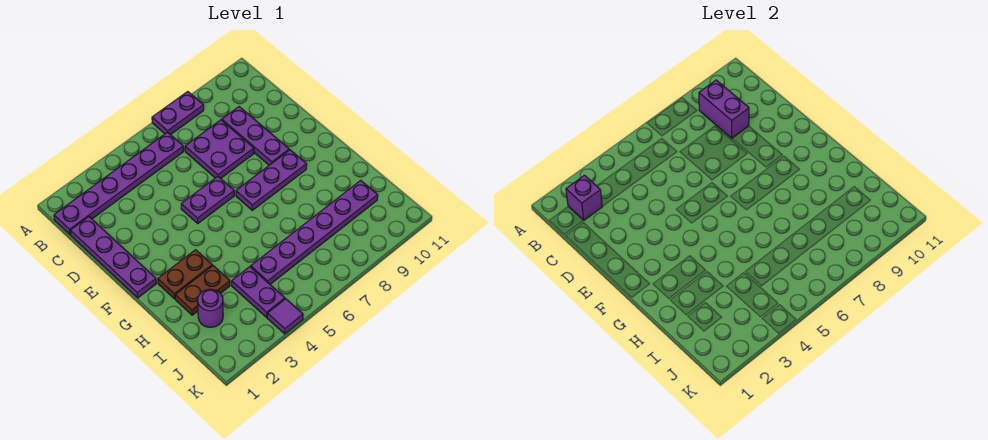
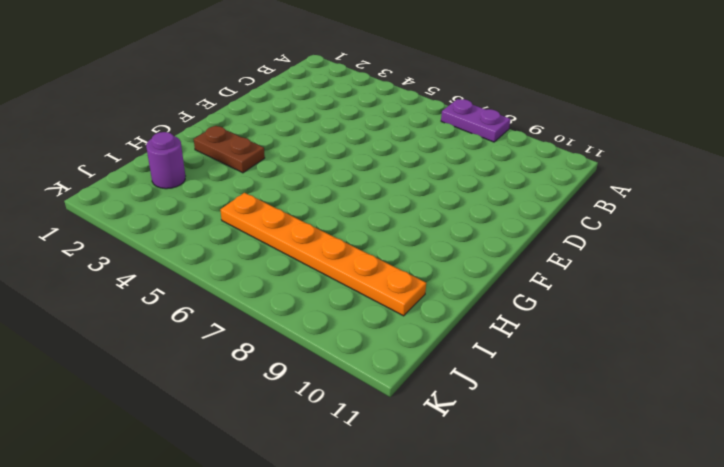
orange 1x6 plate [221,193,426,316] -> purple 1x6 plate [251,180,378,284]
none -> purple 1x6 plate [54,132,184,235]
none -> purple 1x4 plate [70,217,156,298]
none -> purple 2x2 plate [185,120,254,179]

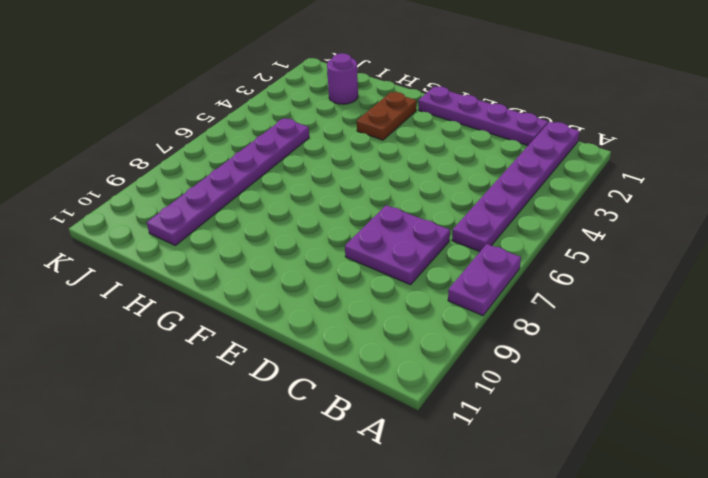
none -> purple 1x3 plate [222,107,289,165]
none -> purple 1x2 plate [181,177,234,223]
none -> purple 1x3 plate [236,150,307,210]

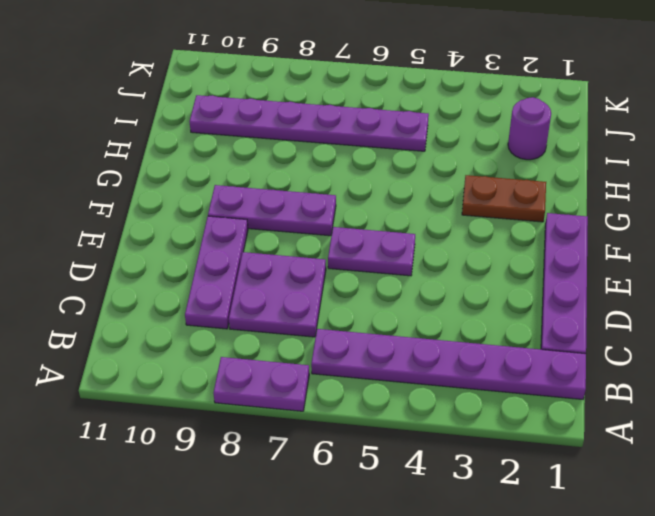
none -> brown 1x2 plate [175,266,230,315]
none -> purple 1x2 plate [232,267,285,317]
none -> purple 1x1 tile [267,299,303,334]

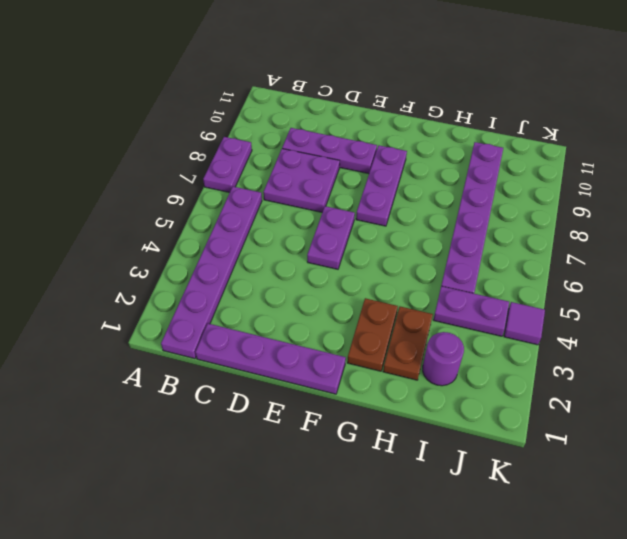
none -> purple 1x1 brick [566,175,602,220]
none -> purple 1x2 brick [699,80,749,138]

